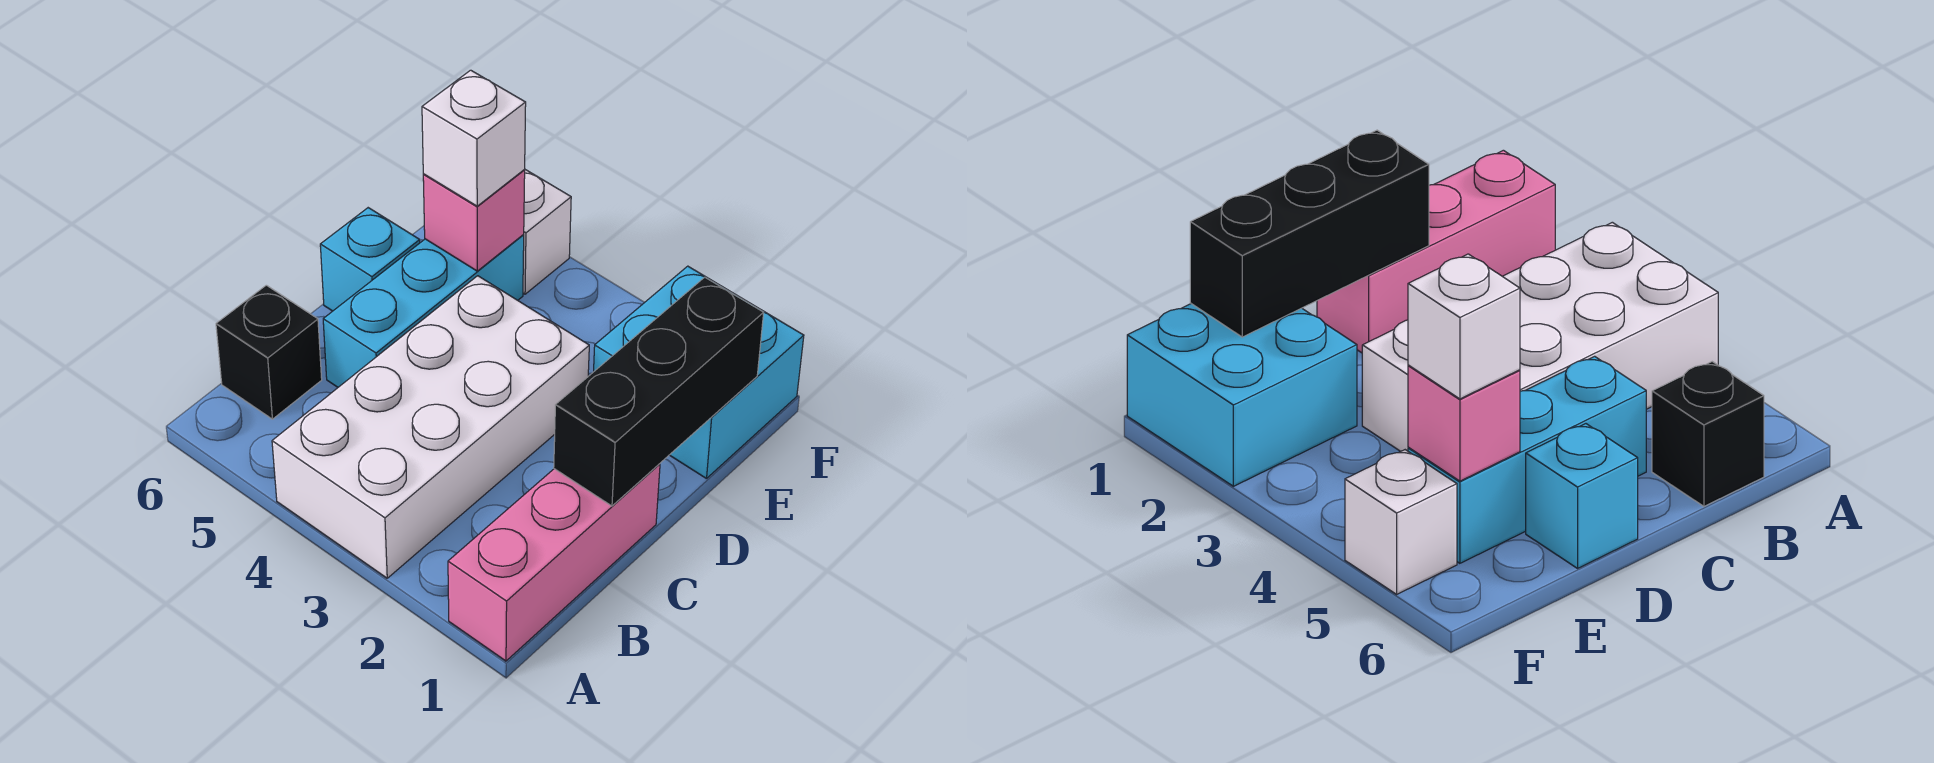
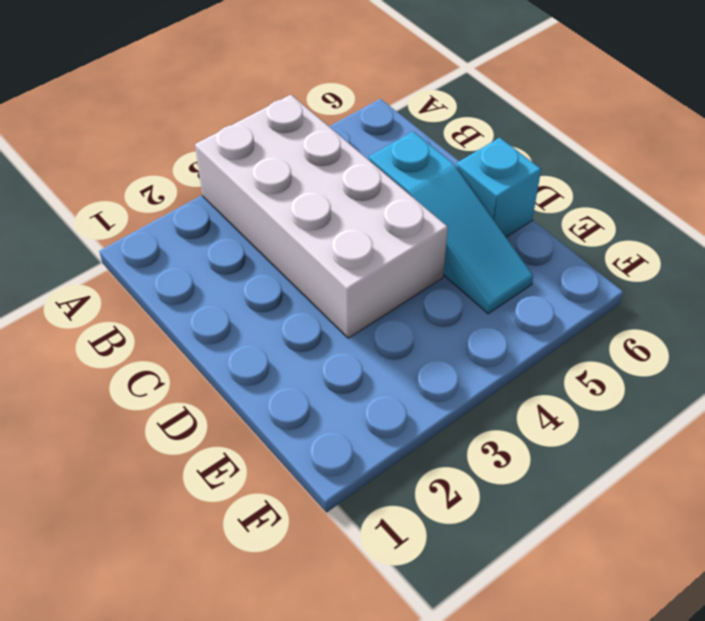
cyan 1x3 slope [368,132,533,314] -> cyan 1x3 brick [323,235,524,387]
none -> pink 1x3 brick [448,464,660,661]
none -> black 1x1 brick [216,285,322,419]

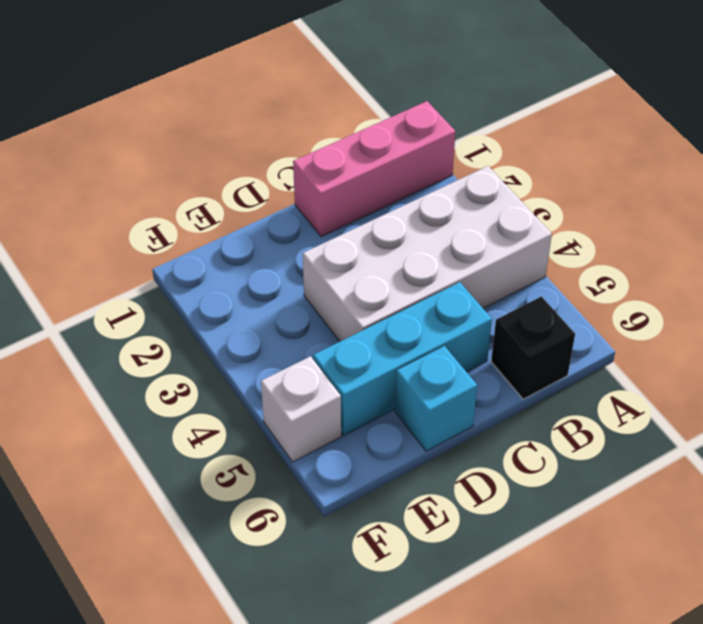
none -> cyan 2x2 brick [594,266,804,479]
none -> black 1x3 brick [554,277,764,506]

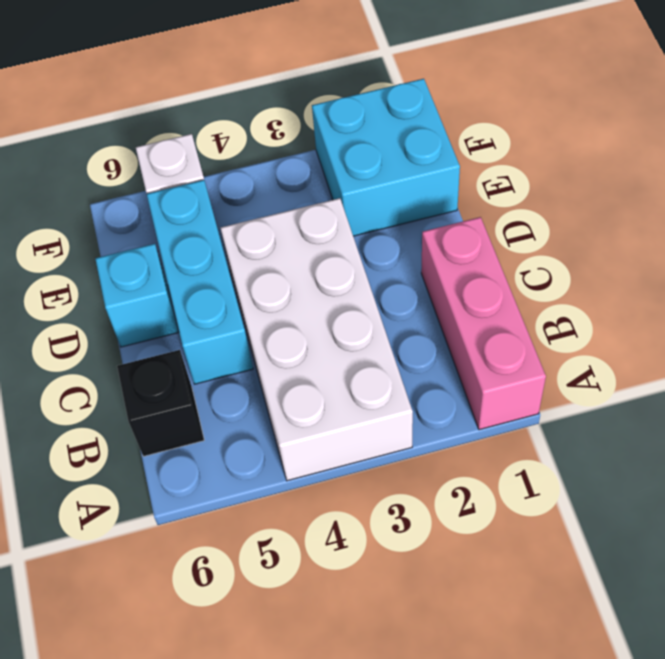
none -> black 1x3 brick [554,277,764,506]
none -> pink 1x1 brick [423,170,525,271]

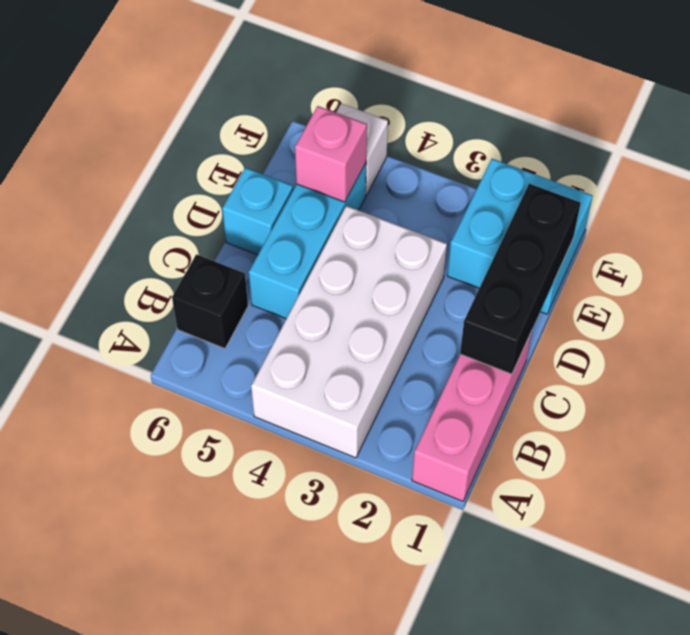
none -> white 1x1 brick [422,70,526,206]

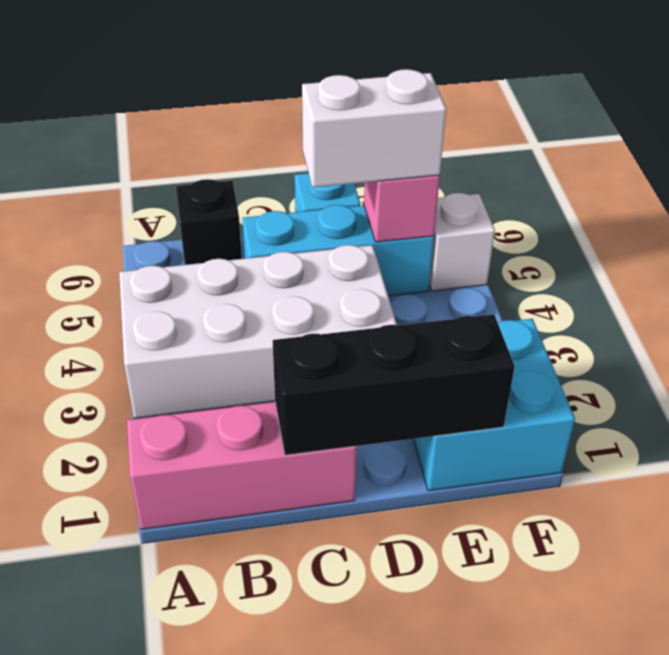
white 1x2 brick [302,69,446,187] -> white 1x1 brick [422,70,526,206]

